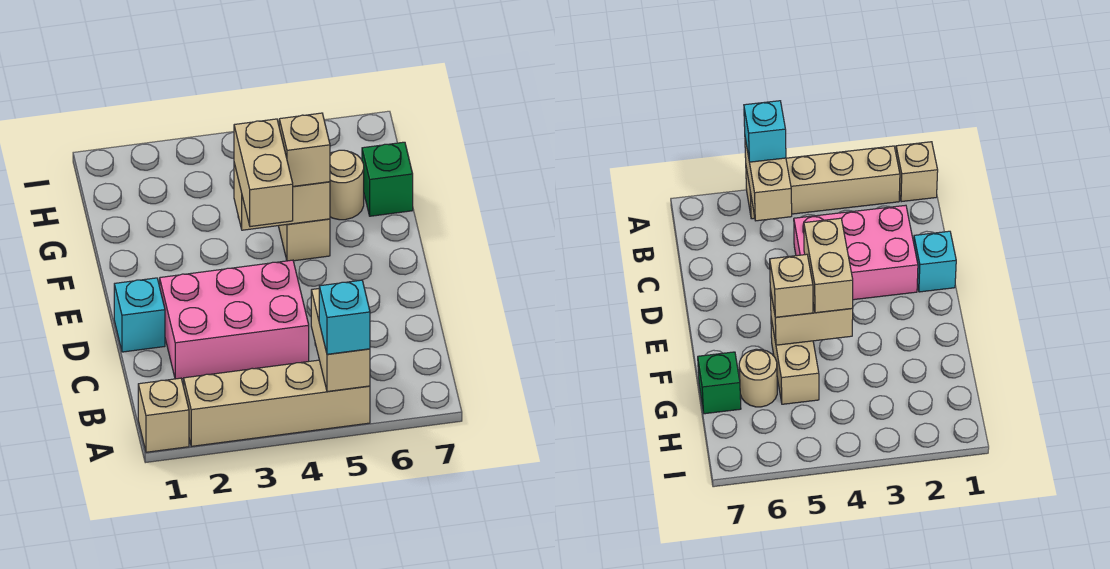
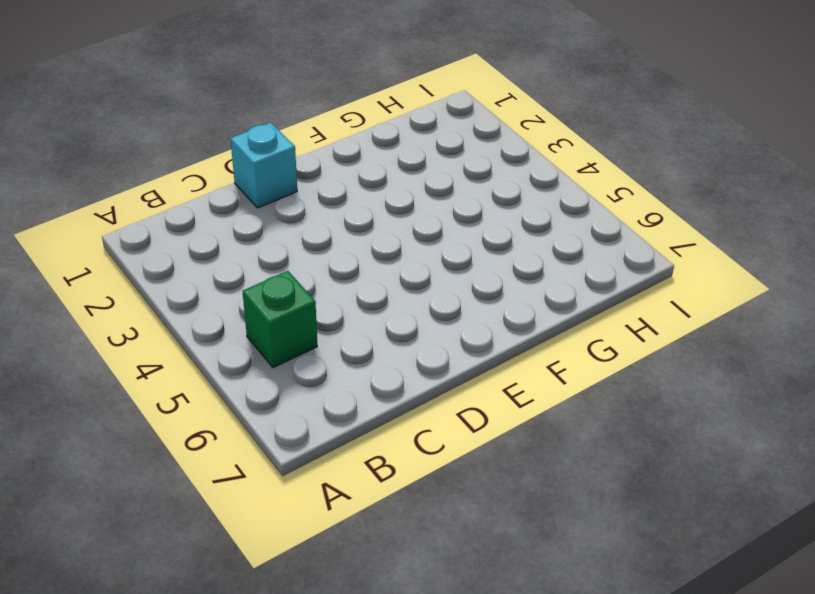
green 1x1 brick [243,271,317,368] -> green 1x1 brick moved to [362,142,413,216]
none -> tan 1x1 brick [138,378,189,452]
none -> tan 1x4 brick [184,360,370,446]
none -> pink 2x3 brick [160,260,309,379]

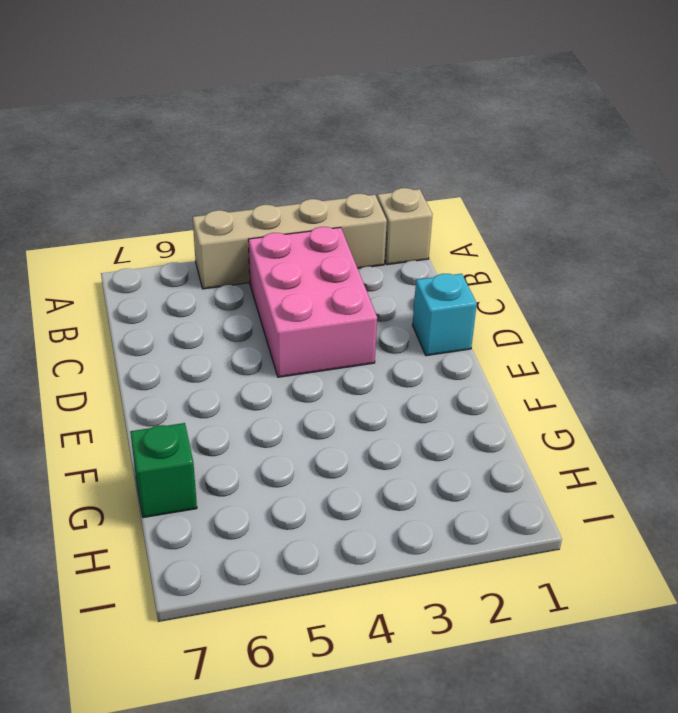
pink 2x3 brick [248,227,377,377] -> pink 2x3 brick turned to [160,260,309,379]
none -> tan 1x2 brick [279,219,330,261]
none -> tan 1x1 round brick [330,150,364,220]
none -> tan 1x2 brick [311,289,370,392]

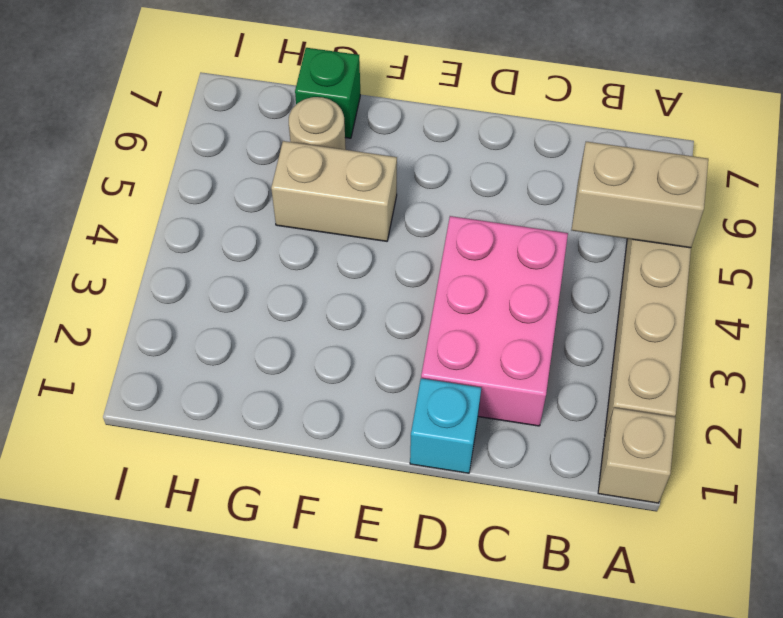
none -> tan 1x2 brick [234,163,330,230]
none -> cyan 1x1 brick [319,280,370,354]
none -> tan 1x2 brick [234,119,293,227]

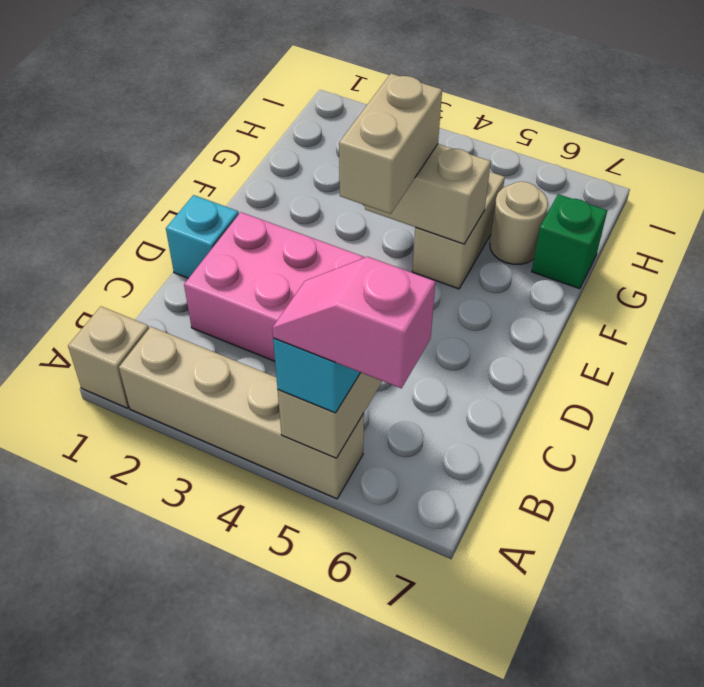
pink 1x2 slope [272,257,436,388] -> none
none -> tan 1x1 brick [279,113,330,186]

